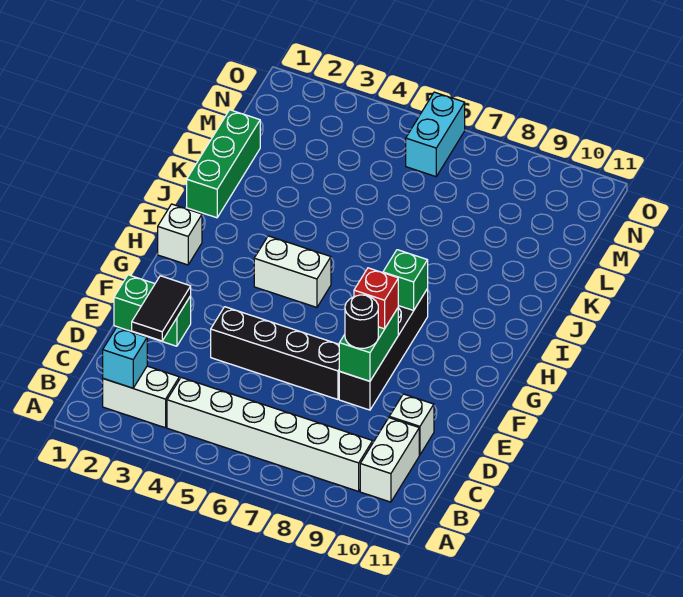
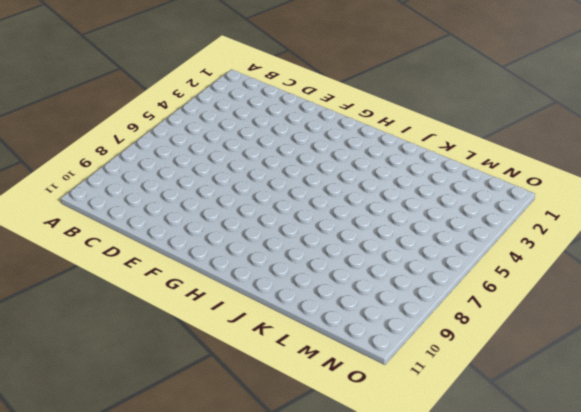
none -> white 1x2 brick [103,366,179,428]
none -> white 1x6 brick [167,378,373,491]
none -> white 1x2 brick [360,418,419,502]

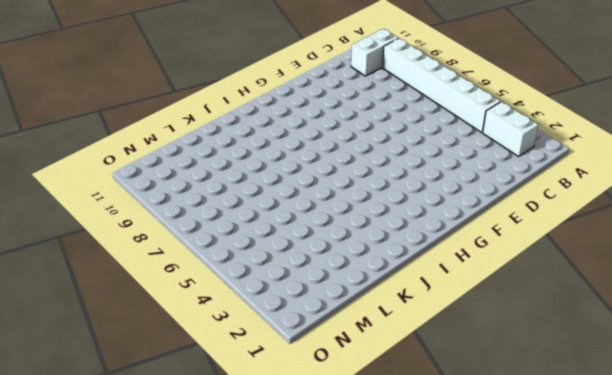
none -> white 1x1 brick [389,394,434,455]
none -> green 1x2 brick [114,275,191,346]
none -> black 1x4 brick [211,307,340,399]

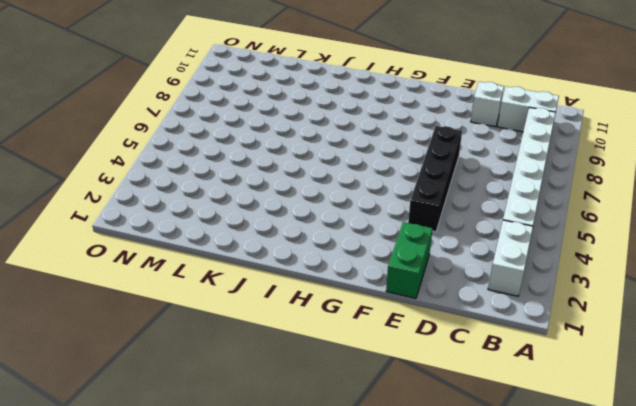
none -> black 1x4 brick [339,289,428,410]
none -> white 1x1 brick [158,204,202,265]
none -> white 1x2 brick [254,236,331,307]

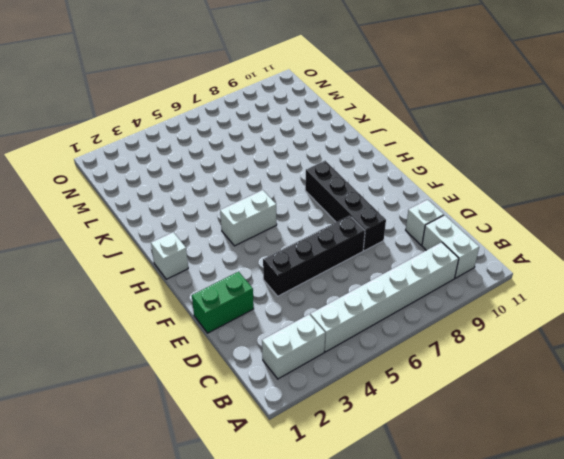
none -> green 1x3 brick [187,110,260,218]
none -> cyan 1x2 brick [406,92,465,177]
none -> cyan 1x1 brick [103,327,147,388]

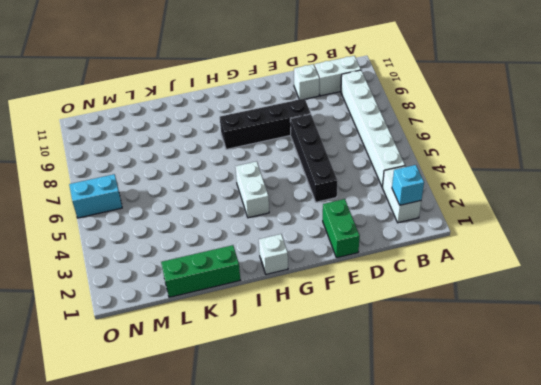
none -> black 1x2 tile [132,276,191,341]
none -> green 1x2 brick [339,308,398,381]
none -> green 1x1 brick [383,250,428,310]

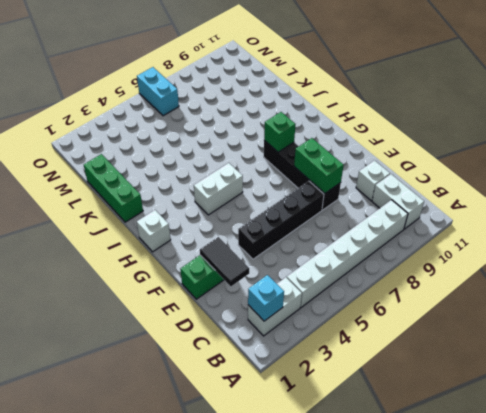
none -> black 1x1 round brick [345,295,378,348]
none -> red 1x1 brick [354,268,398,329]

